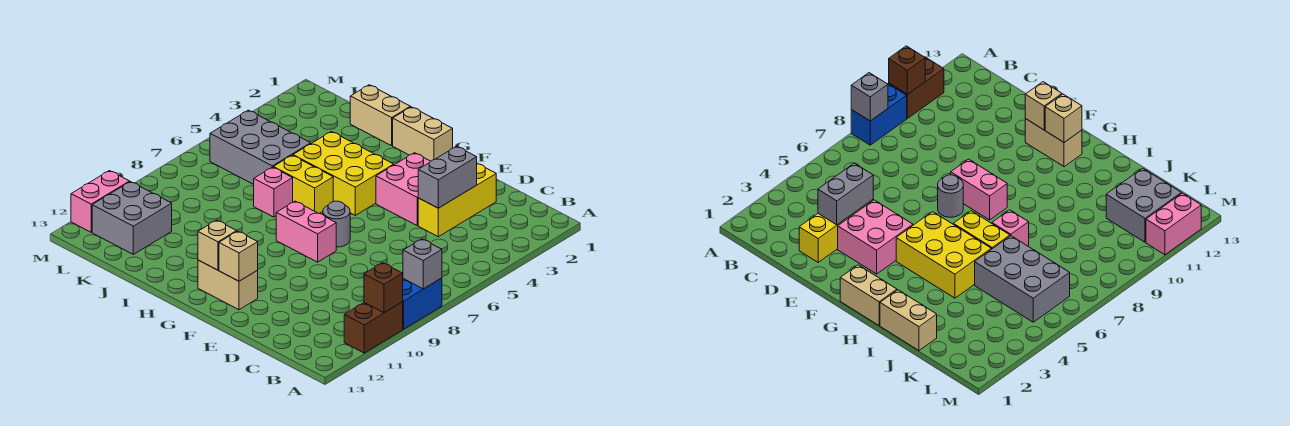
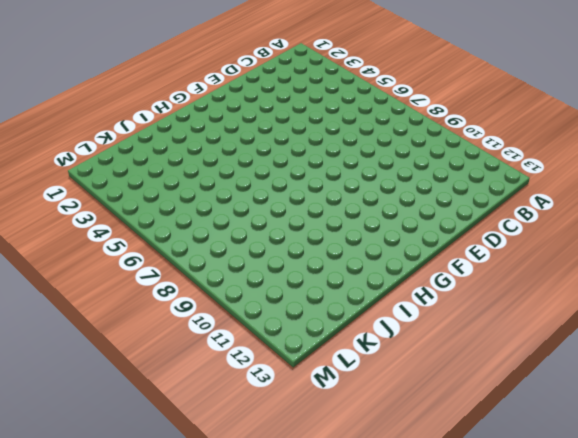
none -> blue 1x2 brick [403,278,442,329]
none -> brown 1x2 brick [344,302,403,353]
none -> yellow 1x3 brick [418,164,496,237]

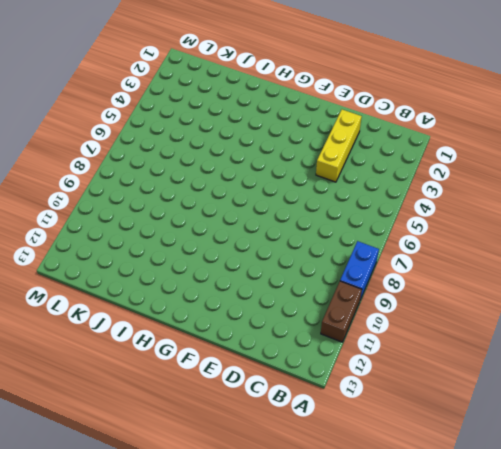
none -> pink 2x2 brick [376,153,431,225]
none -> grey 1x1 round brick [323,201,350,247]
none -> pink 1x2 brick [276,201,336,262]

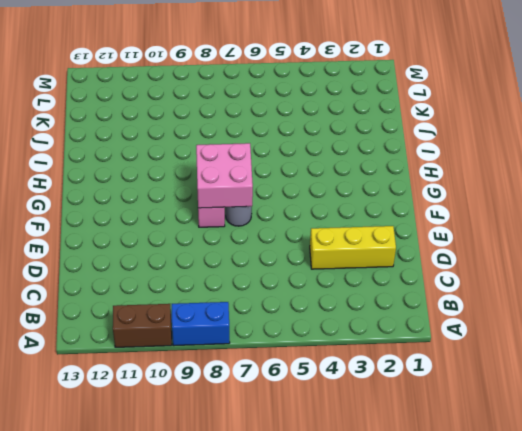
pink 2x2 brick [196,143,253,208] -> pink 2x2 brick moved to [376,153,431,225]
none -> tan 1x2 brick [198,260,258,310]
none -> tan 1x2 brick [393,107,453,161]
none -> yellow 2x3 brick [293,132,394,215]

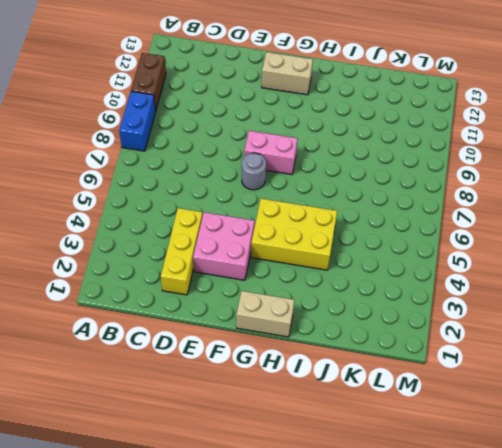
none -> yellow 1x2 brick [273,155,333,213]
none -> tan 1x2 brick [350,85,410,146]
none -> pink 1x1 brick [254,167,293,217]

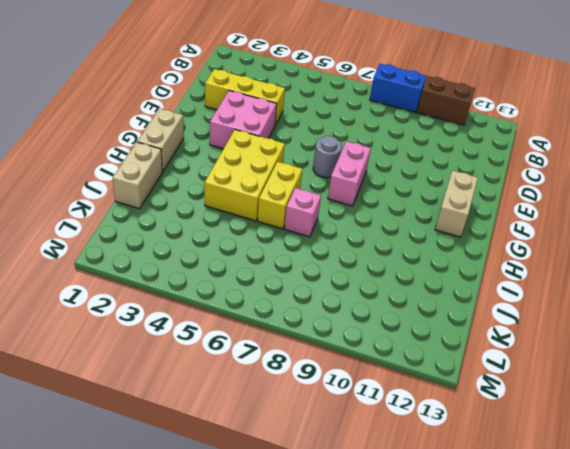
none -> grey 2x3 brick [210,110,311,184]
none -> grey 2x2 brick [92,182,172,254]
none -> pink 1x2 brick [71,171,130,232]

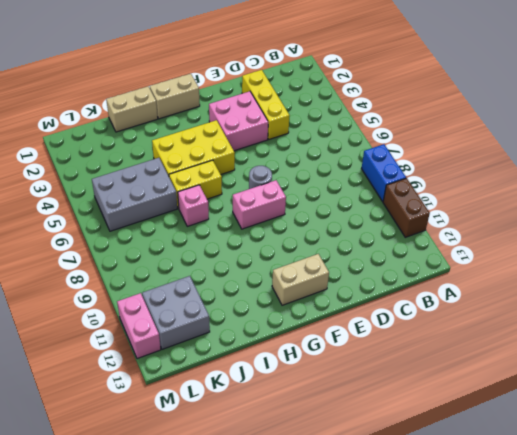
none -> grey 1x1 brick [403,239,442,289]
none -> brown 1x1 brick [364,263,403,313]
none -> grey 1x2 brick [418,146,477,208]

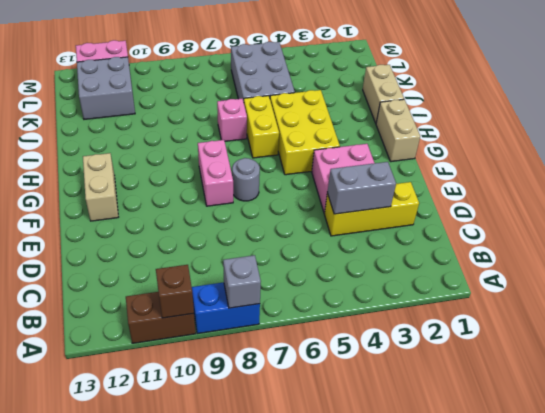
none -> tan 1x1 brick [219,231,258,281]
none -> tan 1x1 brick [198,220,237,270]

